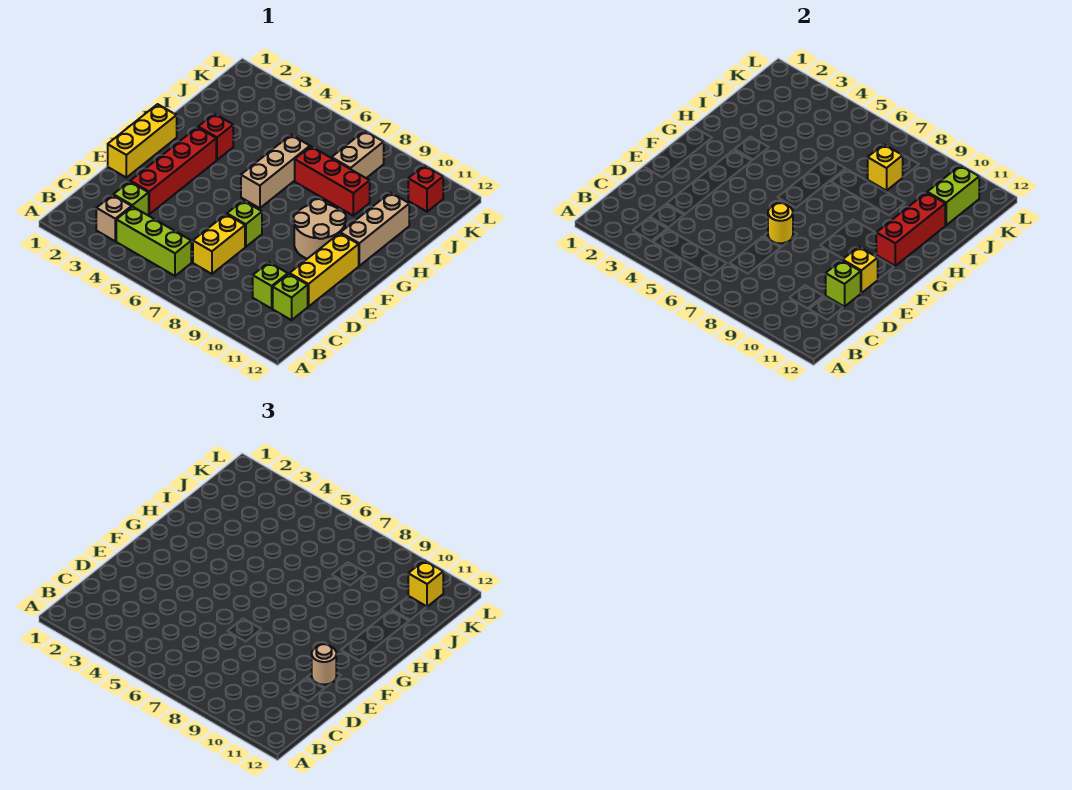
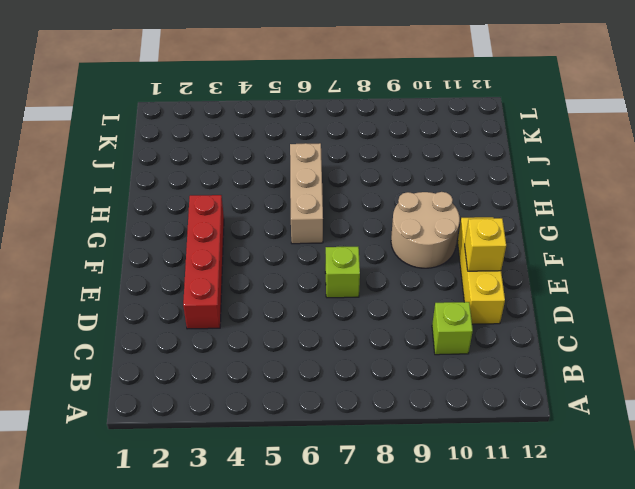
none -> tan 1x1 brick [96,195,132,241]
none -> lime 1x3 brick [116,206,191,276]
none -> lime 1x1 brick [114,182,149,215]

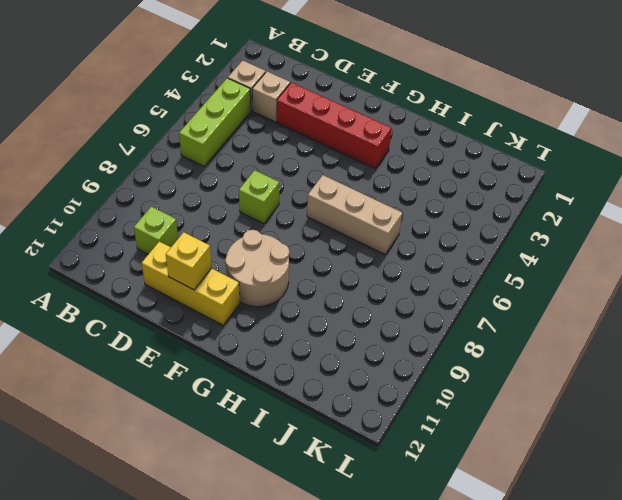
tan 1x1 brick [252,72,290,122] -> lime 1x1 brick [114,182,149,215]
none -> yellow 1x2 brick [193,214,245,274]
none -> lime 1x1 brick [273,274,308,320]
none -> yellow 1x3 brick [108,104,177,178]

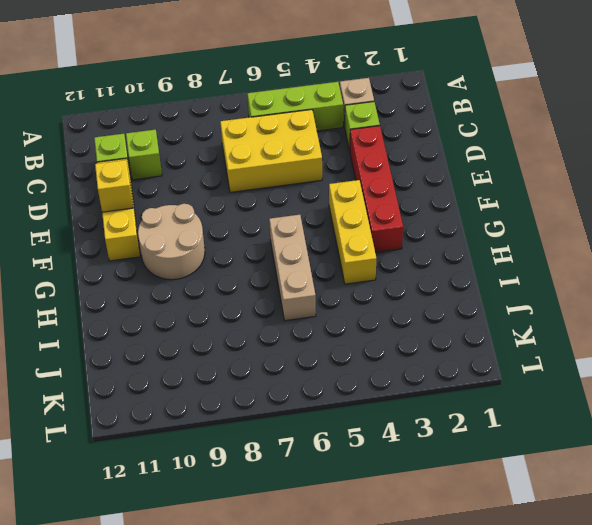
yellow 2x3 brick [220,110,322,192] -> yellow 1x2 brick [193,214,245,274]
yellow 1x3 brick [329,180,376,284] -> yellow 1x3 brick moved to [108,104,177,178]
none -> lime 1x1 brick [227,201,262,247]
none -> tan 1x3 brick [340,193,409,266]
none -> red 1x1 brick [198,114,233,160]

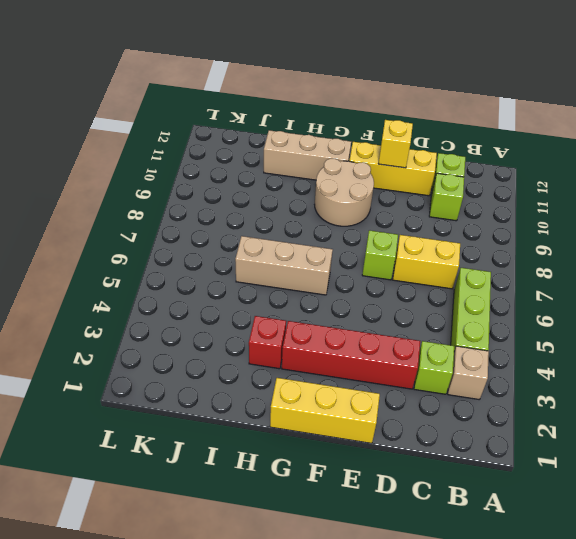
none -> red 1x3 brick [295,147,370,216]
none -> tan 1x2 brick [332,131,384,178]
none -> red 1x1 brick [408,165,443,212]

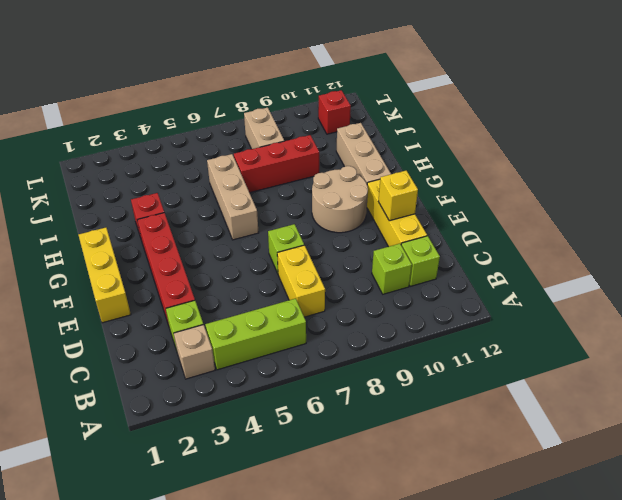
none -> lime 1x1 brick [826,260,861,307]
none -> yellow 1x1 round brick [768,203,793,243]
none -> red 1x3 brick [876,193,945,266]

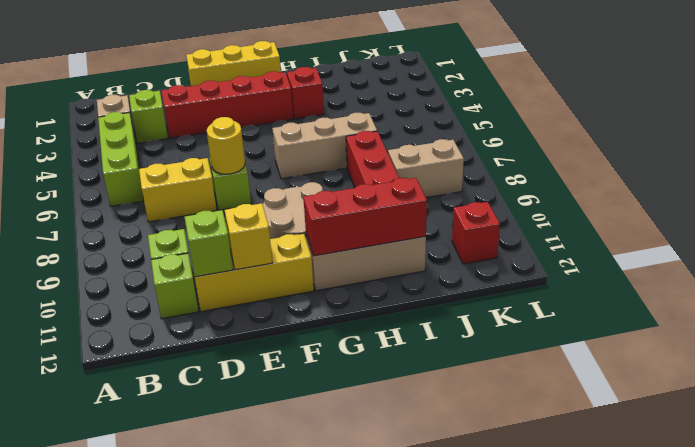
none -> yellow 1x1 brick [868,144,903,191]
none -> lime 1x2 brick [927,165,979,225]
none -> tan 1x1 round brick [312,644,336,685]

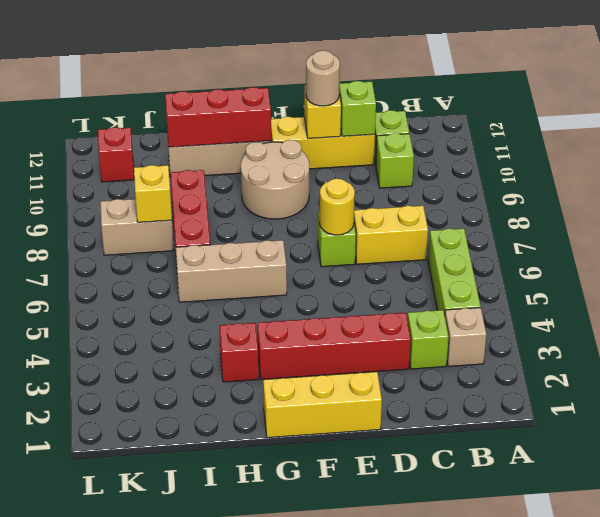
none -> lime 1x2 brick [927,165,979,225]
none -> yellow 1x1 brick [408,560,443,607]

